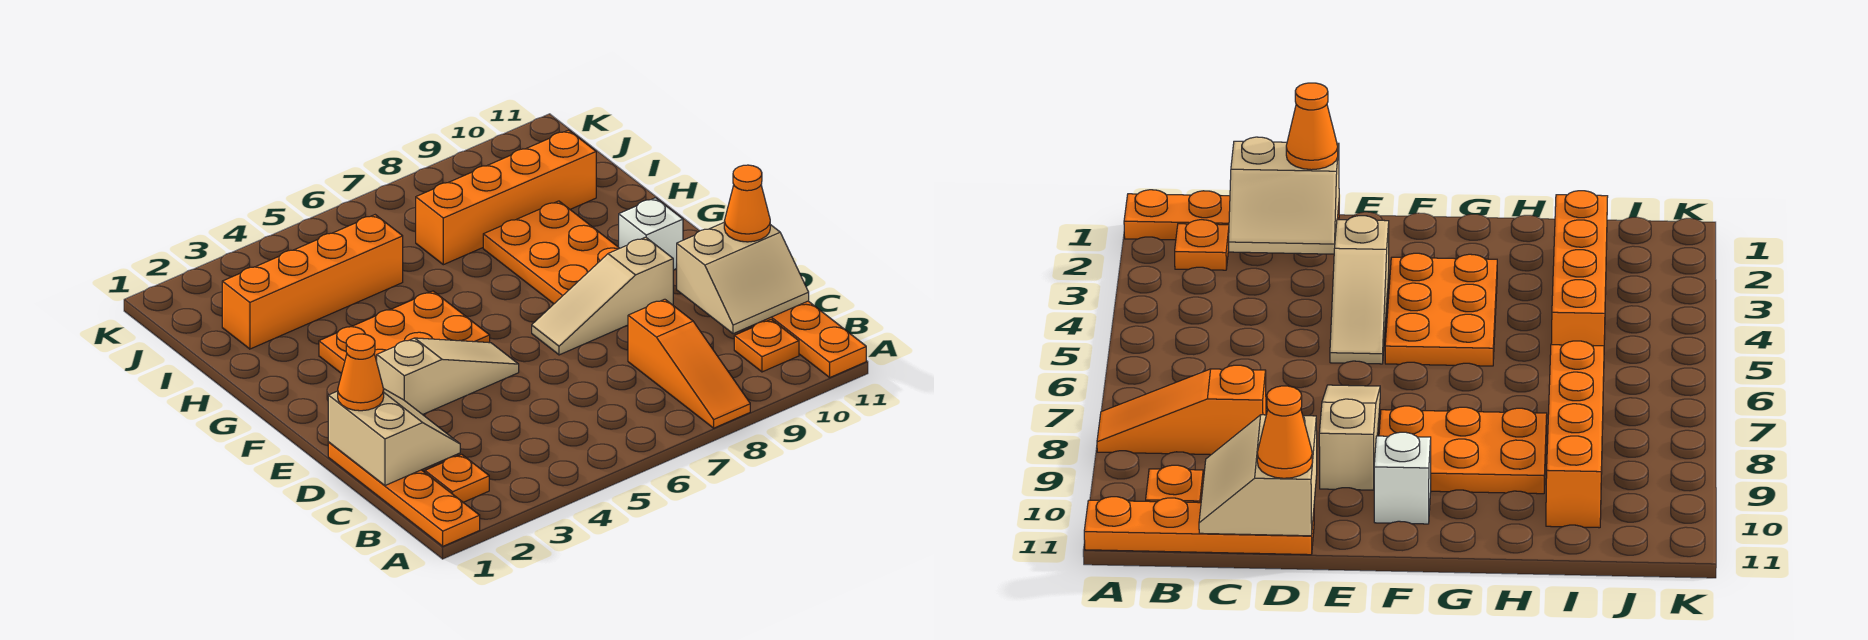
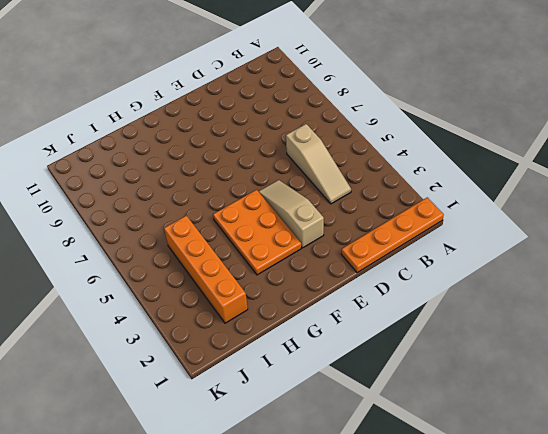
tan 1x3 slope [286,124,351,204] -> tan 1x3 slope moved to [532,237,673,355]
none -> orange 1x3 slope [628,299,750,428]
none -> orange 1x4 plate [761,301,866,377]
none -> orange 1x1 plate [425,454,489,502]

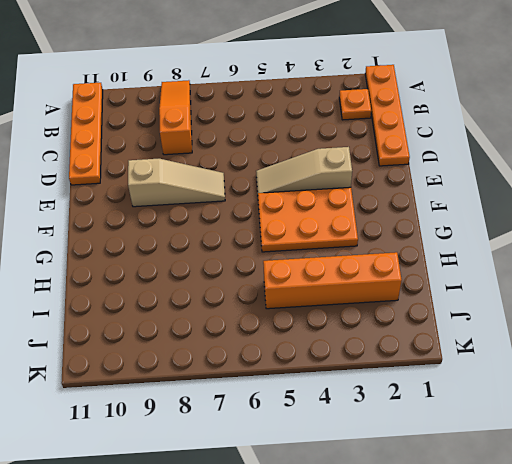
none -> orange 1x1 plate [734,319,799,372]
none -> orange 2x3 plate [483,201,620,304]
none -> white 1x1 brick [619,198,683,270]

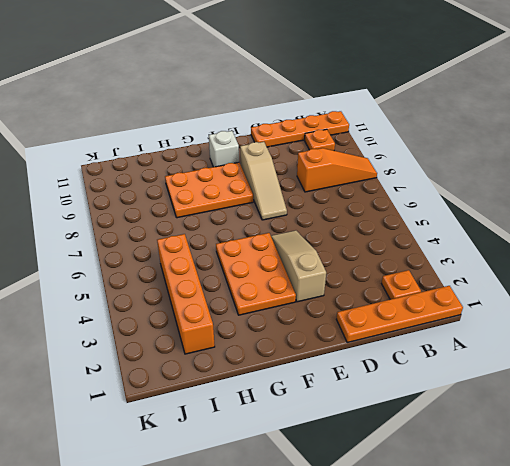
none -> orange 1x4 brick [416,130,596,265]
none -> tan 2x2 slope [328,388,460,485]
none -> tan 2x2 slope [677,223,809,334]

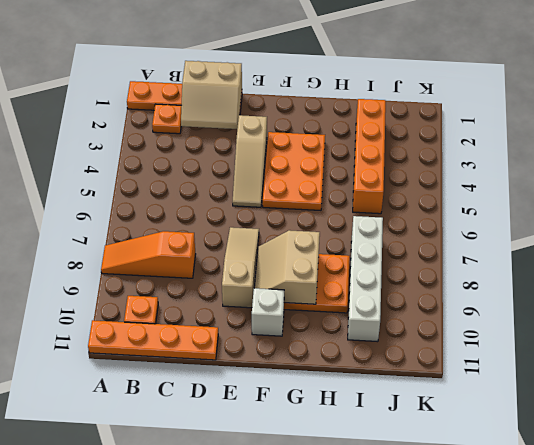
tan 2x2 slope [255,230,320,304] -> tan 2x2 slope moved to [677,223,809,334]
white 1x4 brick [348,216,383,342] -> orange 1x4 brick [416,130,596,265]
none -> orange 1x1 cone [338,334,384,411]
none -> orange 1x1 cone [724,165,770,242]

